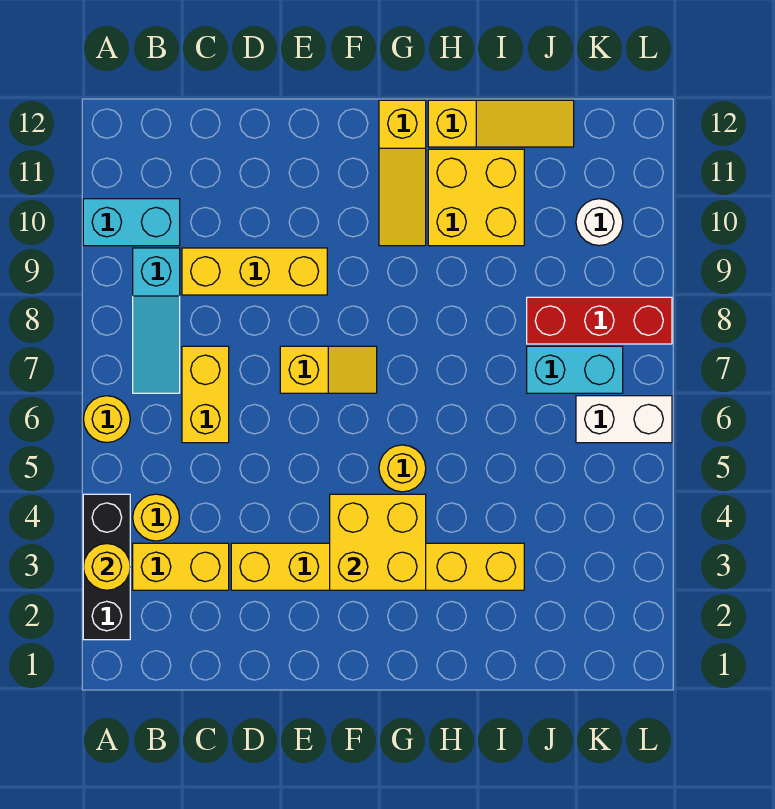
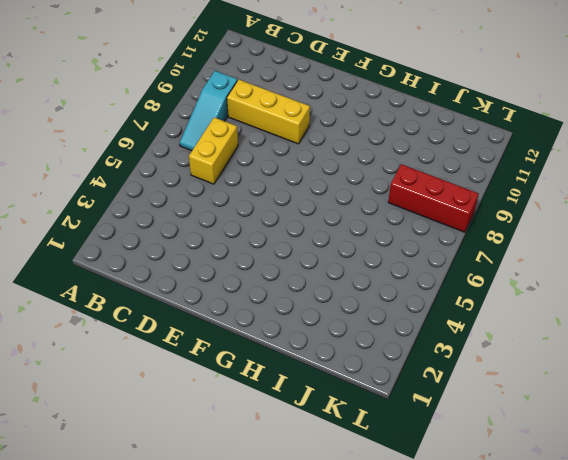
none -> black 1x3 brick [83,494,130,640]
none -> yellow 1x1 round brick [83,396,130,443]
none -> cyan 1x2 brick [83,199,180,246]

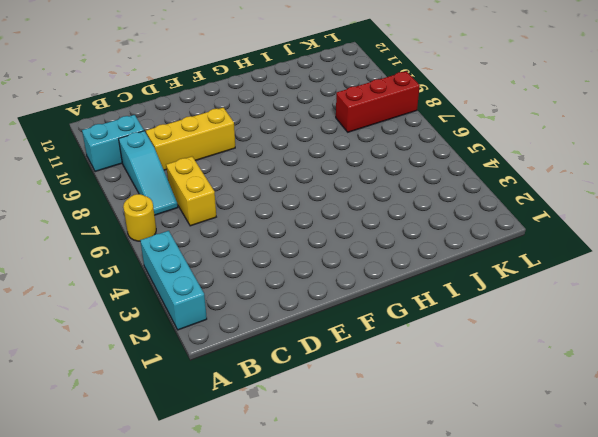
cyan 1x3 brick [140,231,207,330] -> black 1x3 brick [83,494,130,640]
none -> yellow 1x2 brick [133,543,229,590]
none -> yellow 1x1 round brick [133,494,180,541]
none -> yellow 1x6 brick [231,543,524,590]

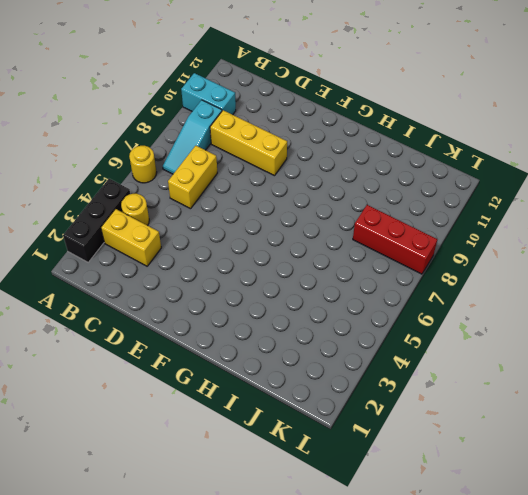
none -> yellow 1x6 brick [231,543,524,590]
none -> yellow 1x2 slope [280,346,377,393]
none -> yellow 1x1 round brick [379,445,426,492]

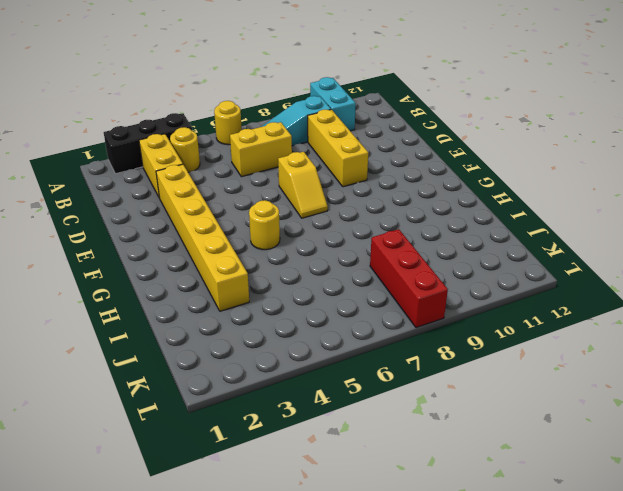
none -> yellow 1x3 slope [379,100,426,246]
none -> yellow 2x2 brick [428,149,524,246]
none -> yellow 1x3 slope [428,100,574,147]

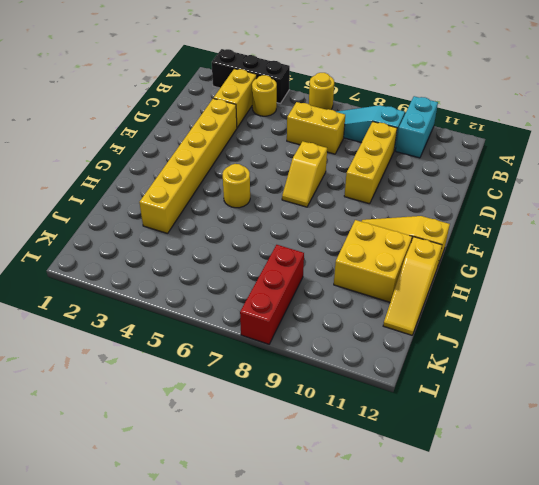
none -> cyan 1x2 brick [527,346,623,393]
none -> white 1x2 brick [576,396,672,443]
none -> white 1x1 round brick [576,199,623,246]

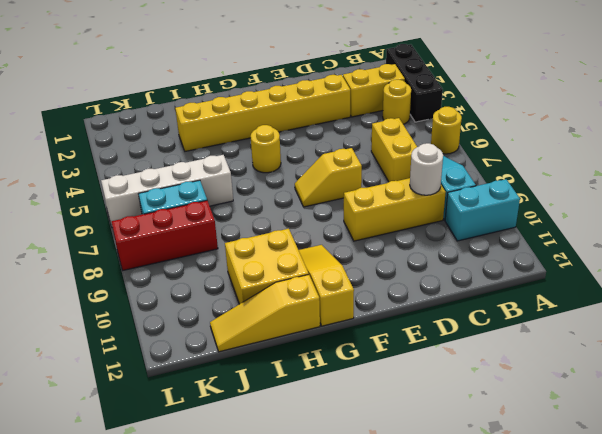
white 1x1 round brick [410,143,443,195] -> white 1x1 round brick moved to [576,199,623,246]
white 1x4 brick [101,155,233,228] -> white 1x2 brick [576,396,672,443]
none -> yellow 1x1 round brick [83,544,130,590]
none -> yellow 2x2 brick [330,494,426,590]

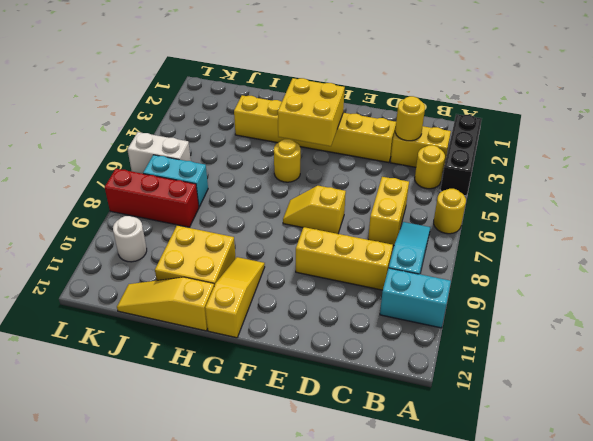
yellow 1x1 round brick [395,96,425,141] -> yellow 1x1 round brick moved to [83,544,130,590]

